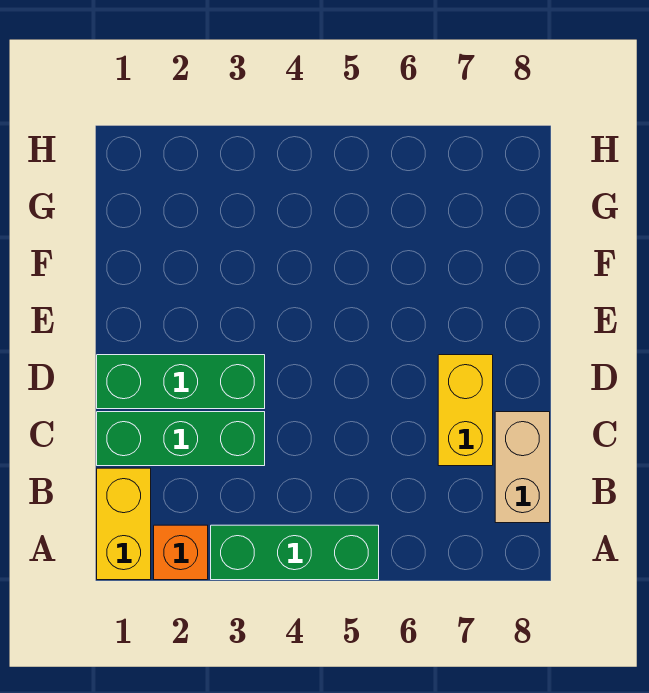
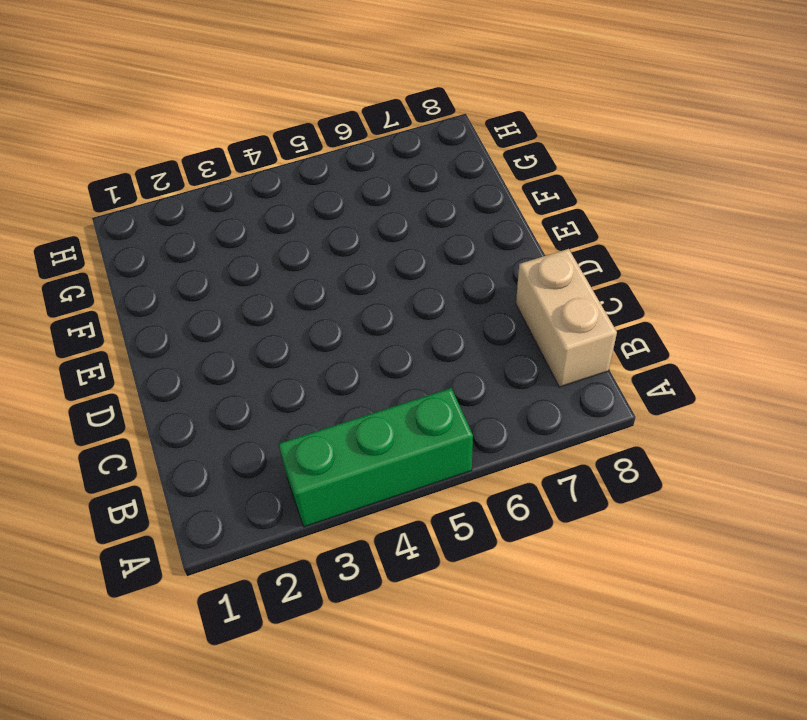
none -> yellow 1x2 brick [97,468,151,580]
none -> orange 1x1 brick [154,525,208,580]

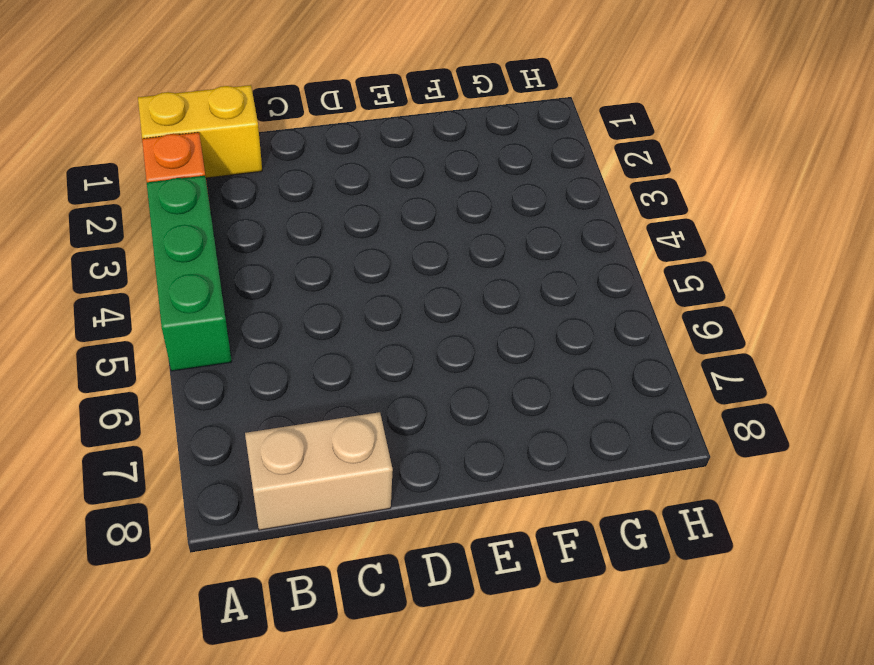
none -> green 1x3 brick [97,412,265,466]
none -> yellow 1x2 brick [438,355,493,466]

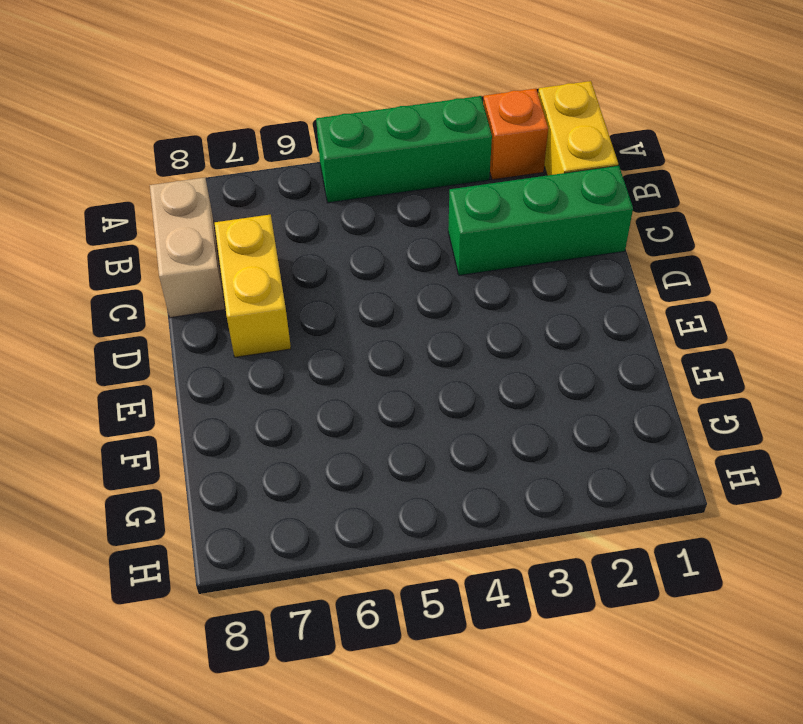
none -> green 1x3 brick [97,355,265,409]

